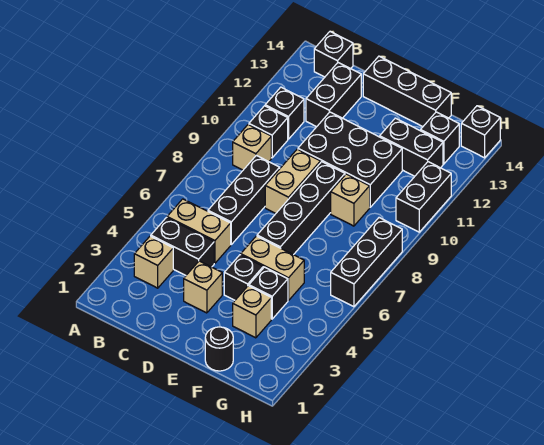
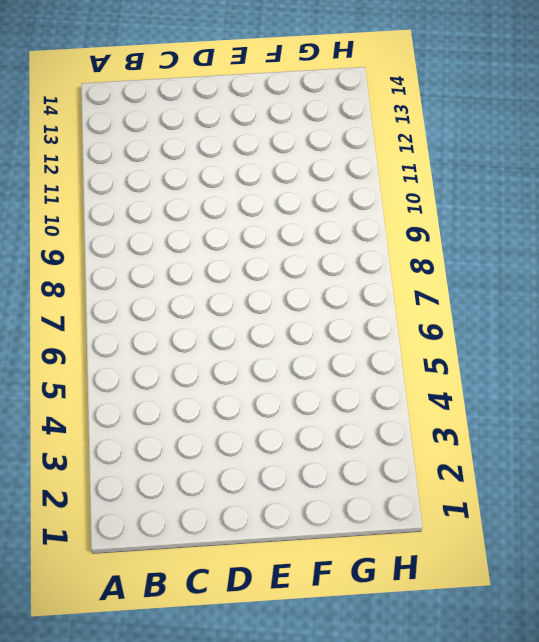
none -> tan 1x1 brick [134,236,173,288]
none -> black 1x2 brick [151,218,214,275]
none -> tan 1x2 brick [167,199,231,263]

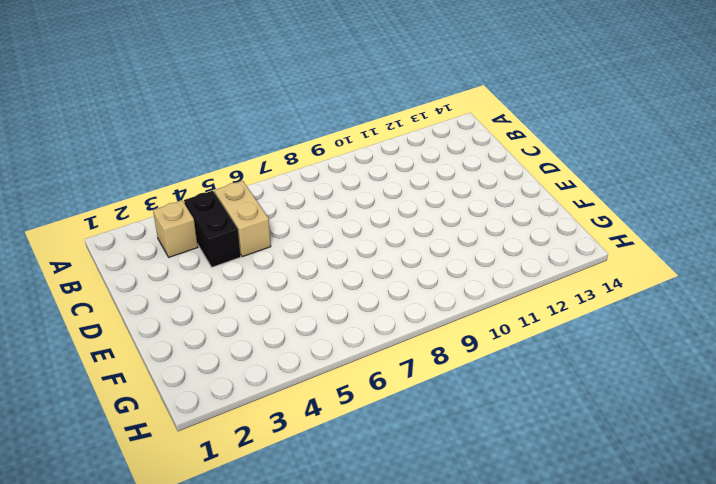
none -> tan 1x1 brick [233,125,271,170]
none -> black 1x1 brick [249,106,288,158]
none -> black 1x1 brick [265,87,304,139]

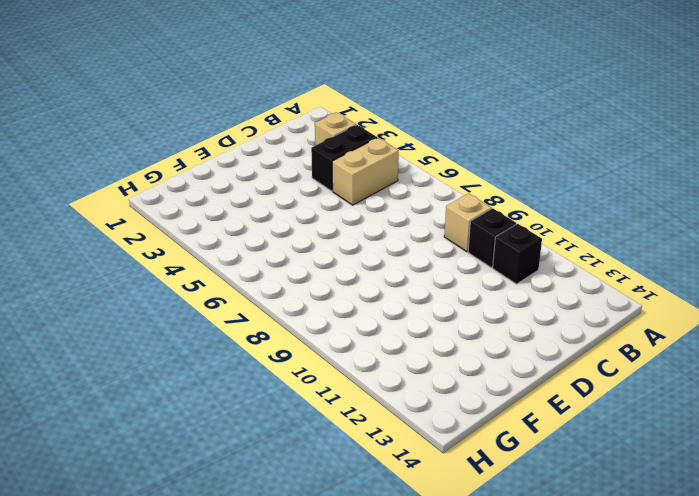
none -> black 1x1 brick [314,32,353,77]
none -> black 1x3 brick [208,155,280,244]
none -> black 1x2 brick [306,63,361,127]

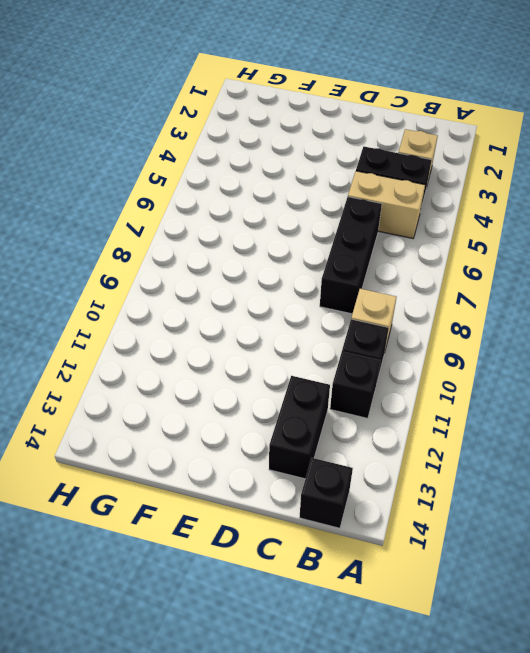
none -> tan 1x1 brick [184,261,222,313]
none -> tan 1x2 brick [265,149,320,213]
none -> black 2x3 brick [298,112,402,207]

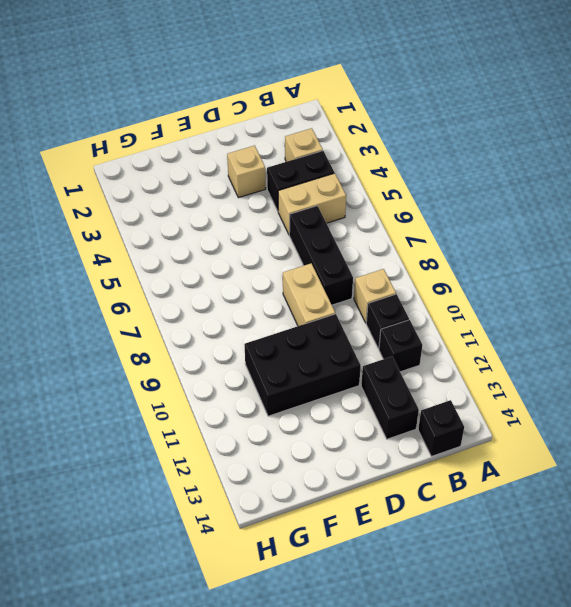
none -> black 1x3 brick [363,56,451,127]
none -> black 1x1 brick [224,255,263,300]
none -> tan 1x2 brick [241,236,304,300]

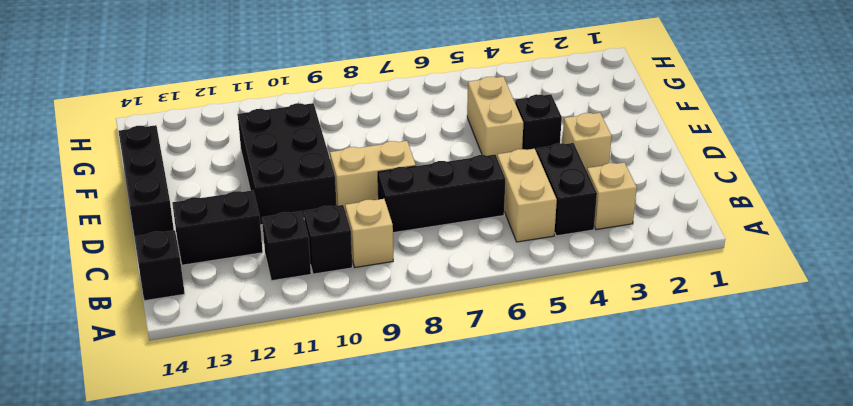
none -> black 1x4 brick [257,162,345,255]
none -> black 1x1 round brick [205,327,233,371]
none -> tan 1x1 brick [233,286,271,338]

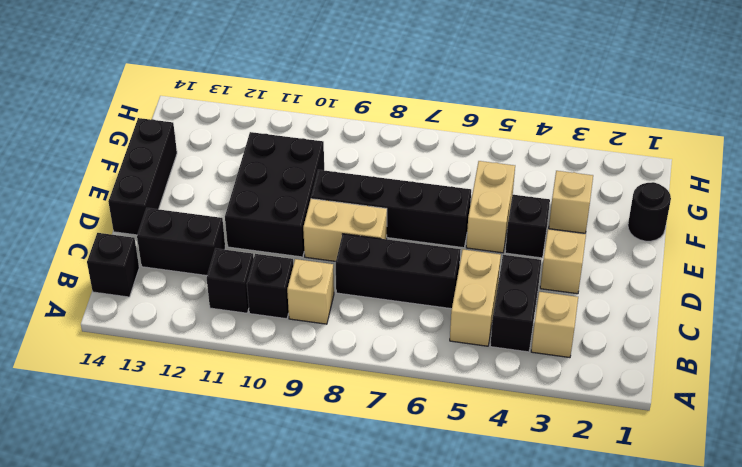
none -> black 1x1 brick [249,267,288,319]
none -> tan 1x1 brick [331,174,370,226]
none -> black 1x2 brick [380,118,443,176]

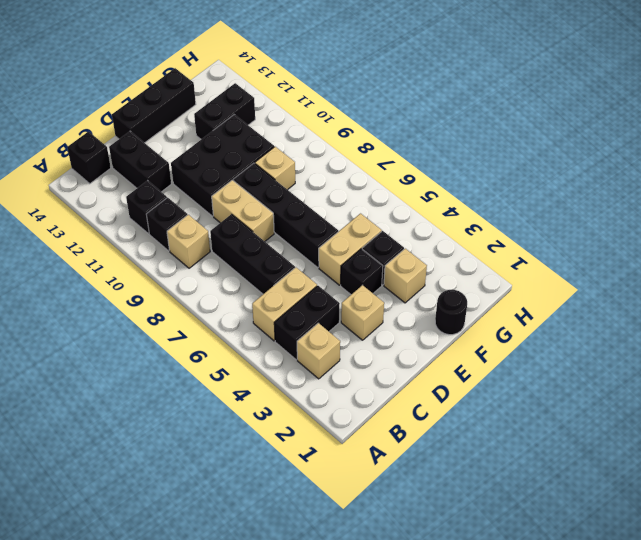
none -> black 1x1 brick [421,112,459,164]
none -> black 1x3 brick [331,218,402,307]
none -> black 1x2 brick [396,162,451,232]

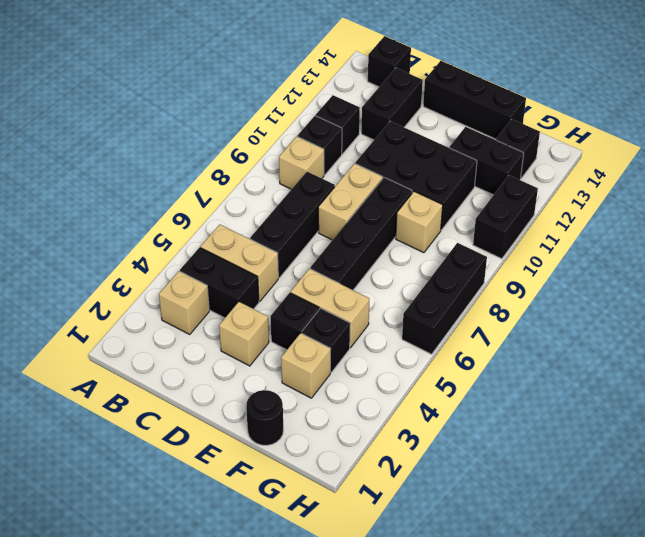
none -> black 1x1 brick [461,106,500,158]

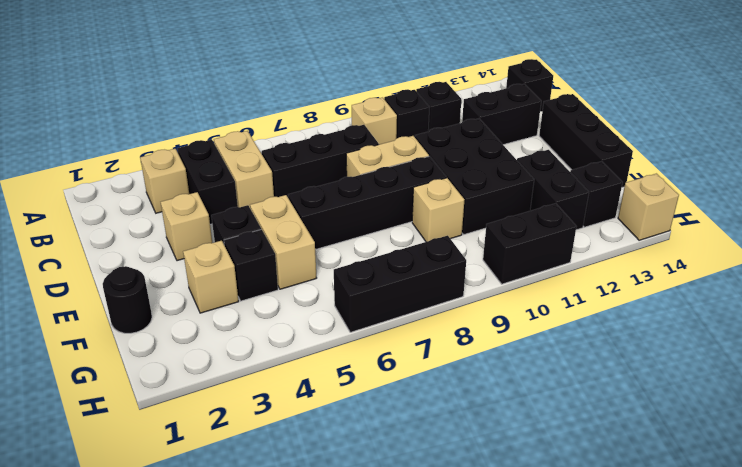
tan 1x1 brick [618,174,679,240] -> black 1x1 brick [461,106,500,158]

